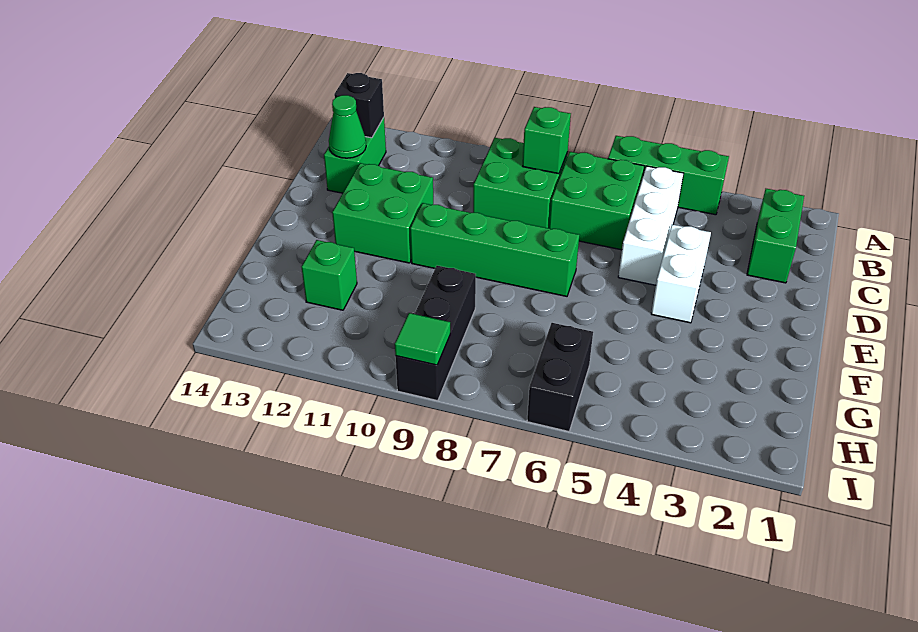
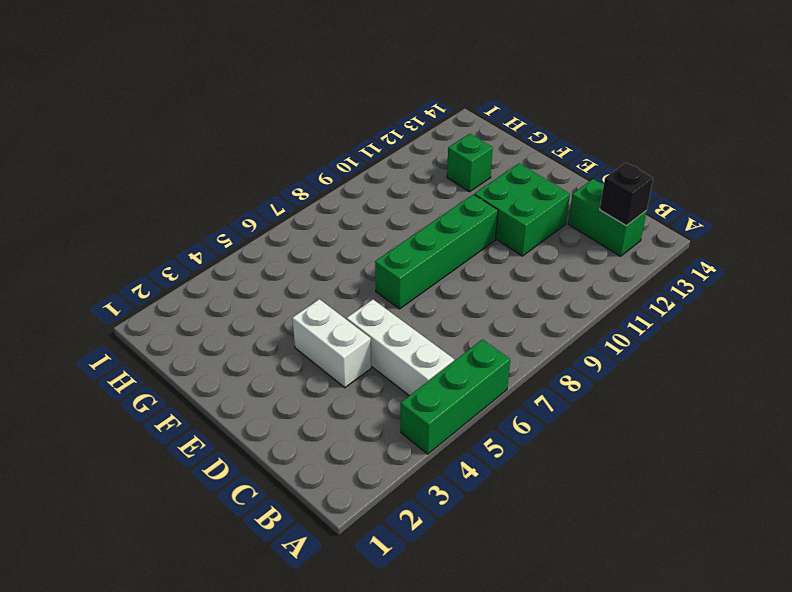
none -> green 1x2 brick [747,189,804,283]
none -> green 2x2 brick [549,152,644,250]
none -> green 2x2 brick [473,138,568,228]

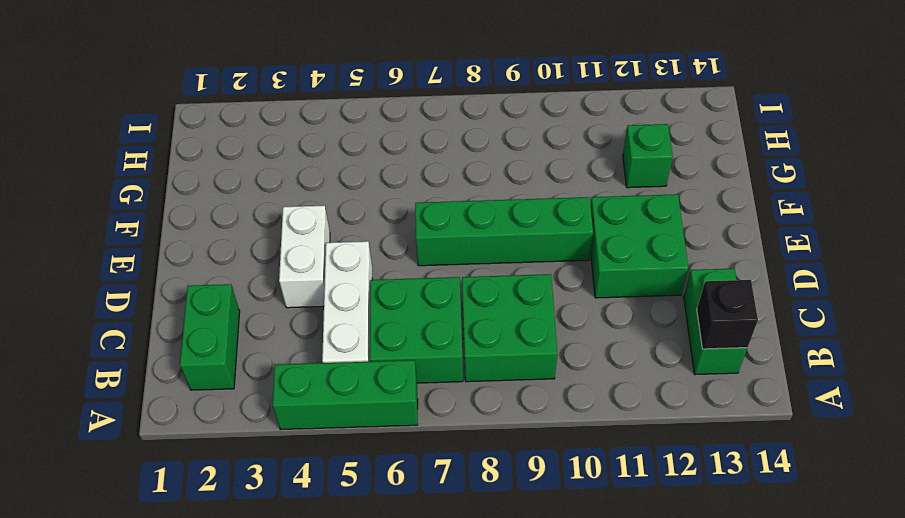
none -> black 1x3 brick [395,266,476,401]
none -> black 1x2 brick [527,323,593,431]
none -> green 1x1 brick [523,107,571,174]

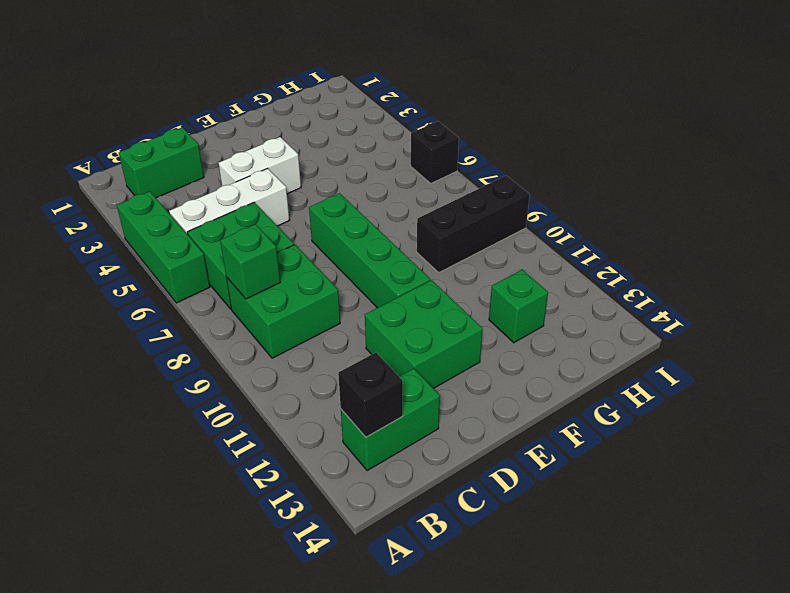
black 1x1 brick [411,121,459,183] -> black 1x2 brick [527,323,593,431]
none -> green 1x1 cone [329,95,366,158]
none -> green 1x1 tile [395,313,450,365]

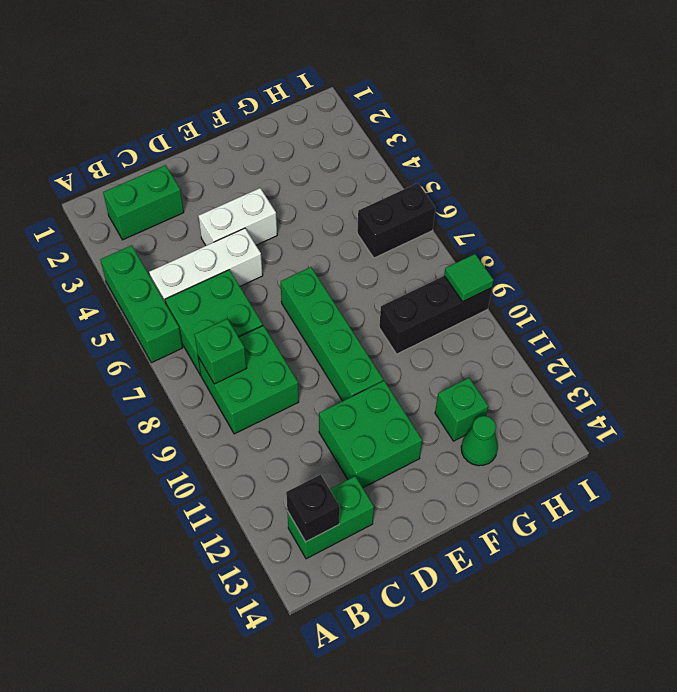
green 1x1 cone [461,416,498,466] -> green 1x1 cone moved to [329,95,366,158]

